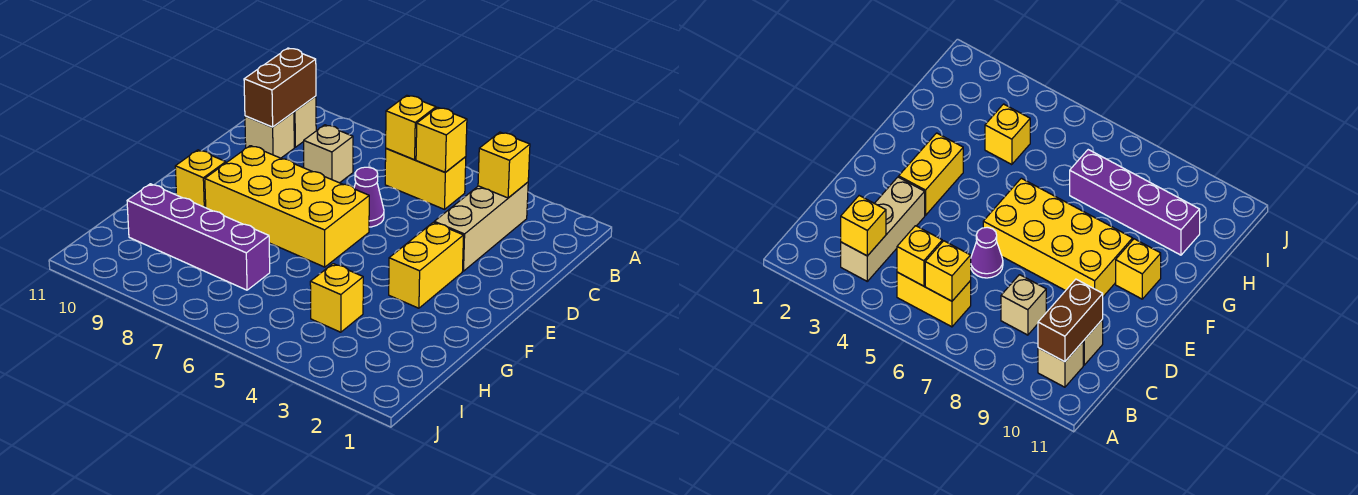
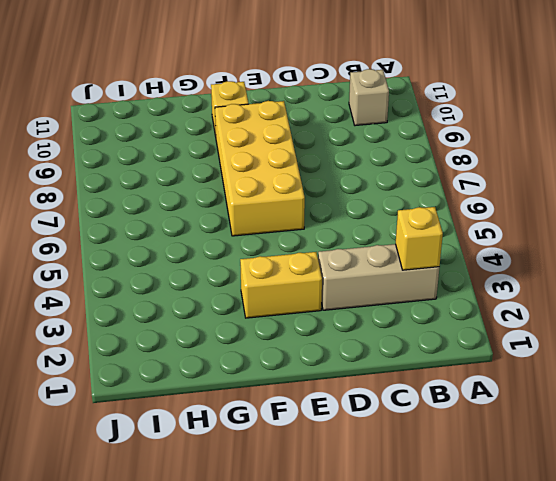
none -> yellow 1x2 brick [385,148,466,209]
none -> tan 1x1 brick [304,125,353,183]
none -> tan 1x1 brick [245,112,294,158]

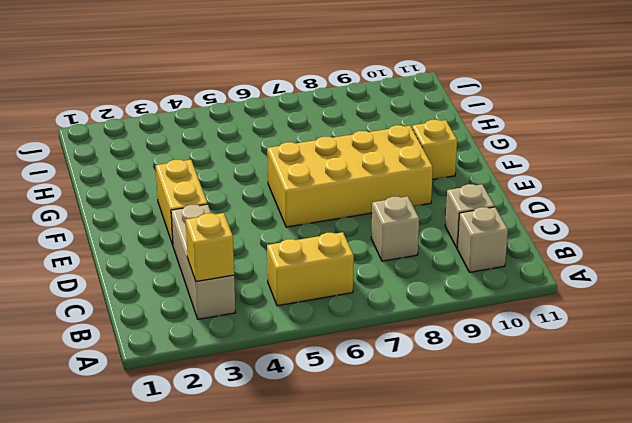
none -> purple 1x1 cone [354,167,384,227]
none -> yellow 1x1 brick [310,264,363,332]
none -> purple 1x4 brick [127,184,270,290]

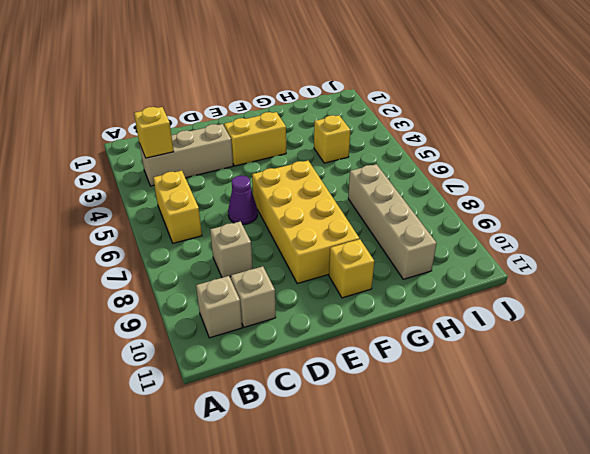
tan 1x4 brick [348,164,437,279] -> purple 1x4 brick [127,184,270,290]
none -> yellow 1x1 brick [416,107,467,172]
none -> yellow 1x1 brick [386,95,436,160]
none -> brown 1x2 brick [244,48,316,127]

